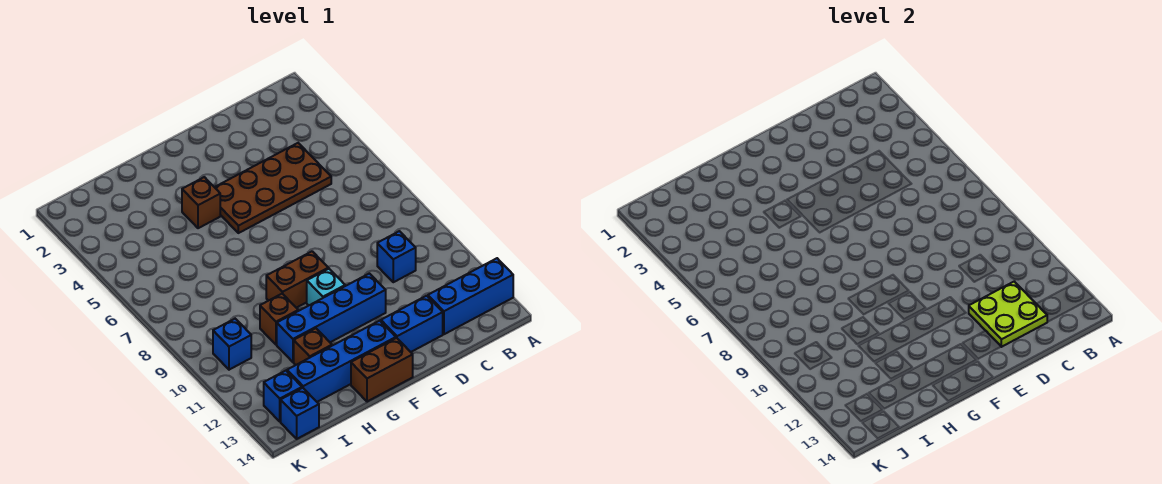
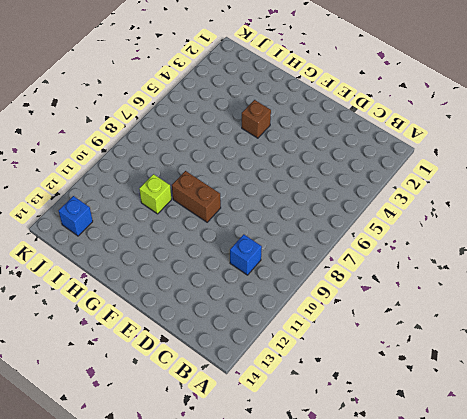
lime 1x1 brick [139,174,171,214] -> brown 1x1 brick [260,294,298,345]
none -> blue 1x3 brick [428,258,513,334]
none -> brown 2x4 plate [215,143,331,233]
none -> blue 1x2 brick [381,296,443,352]

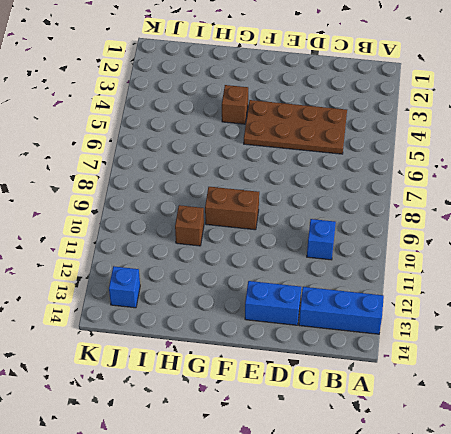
none -> blue 1x4 brick [277,274,386,362]
none -> cyan 1x1 brick [307,269,345,305]
none -> blue 1x4 brick [287,321,396,402]

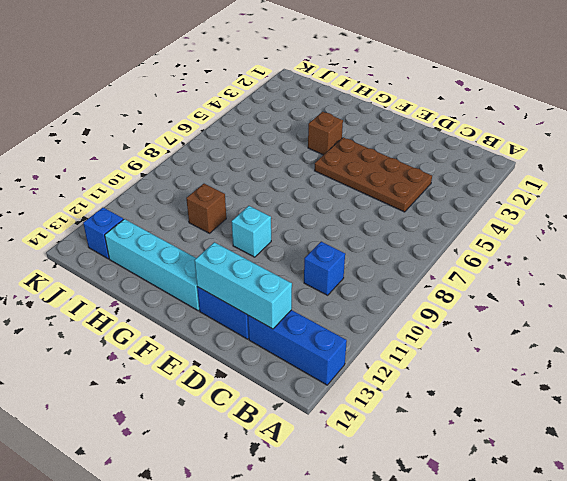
cyan 1x3 brick [194,242,292,329] -> lime 2x2 plate [969,282,1047,347]
cyan 1x4 brick [105,219,199,311] -> blue 1x4 brick [287,321,396,402]
none -> blue 1x4 brick [277,274,386,362]
none -> brown 1x2 brick [266,251,328,308]
none -> brown 1x2 brick [351,338,413,402]

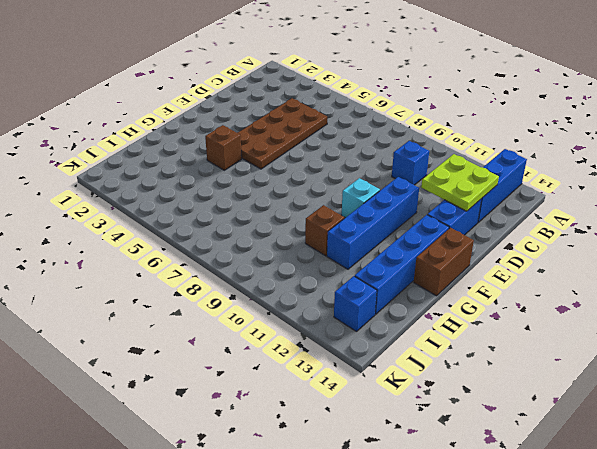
none -> brown 1x2 brick [266,251,328,308]
none -> brown 1x1 brick [294,328,332,365]
none -> blue 1x1 brick [213,319,251,370]

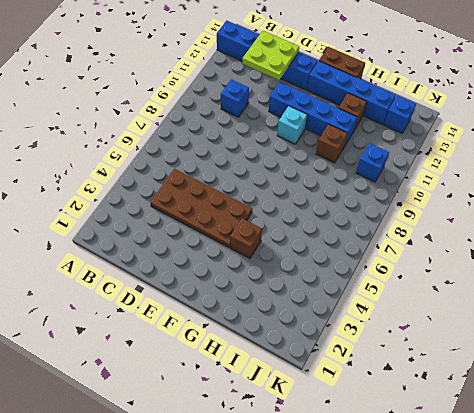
none -> brown 1x2 brick [266,251,328,308]
none -> blue 1x1 brick [281,388,319,439]

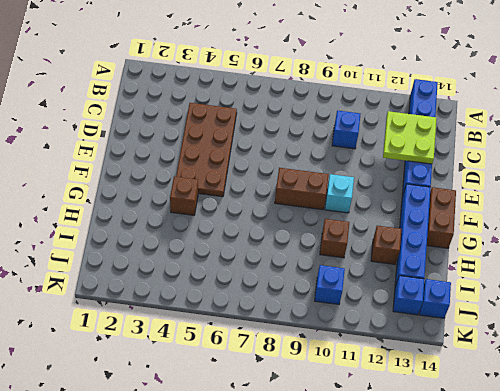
brown 1x2 brick [275,168,329,210] -> brown 1x2 brick turned to [266,251,328,308]
none -> blue 1x4 brick [277,274,386,362]

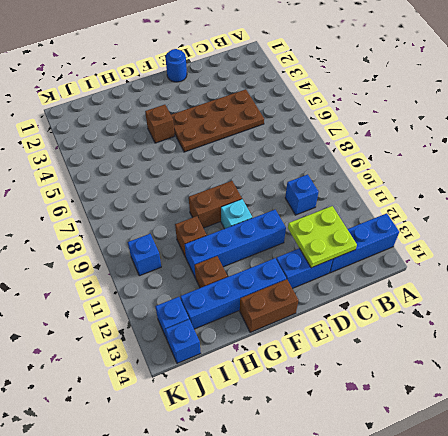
blue 1x1 round brick [165,49,187,82] -> none

